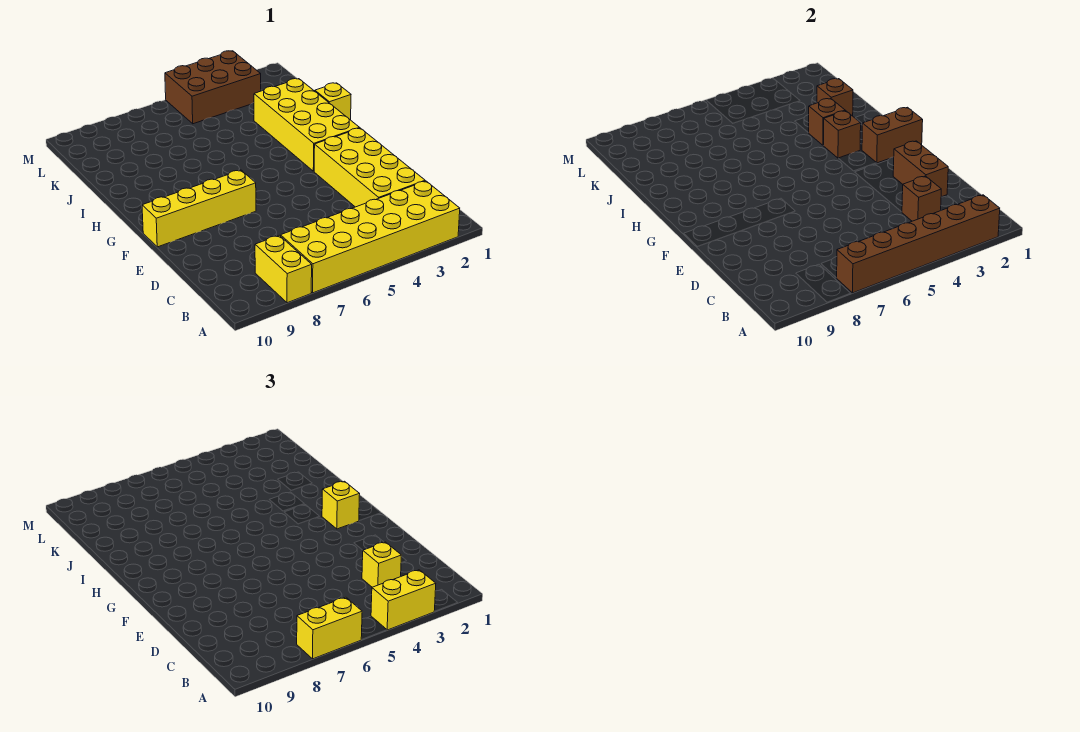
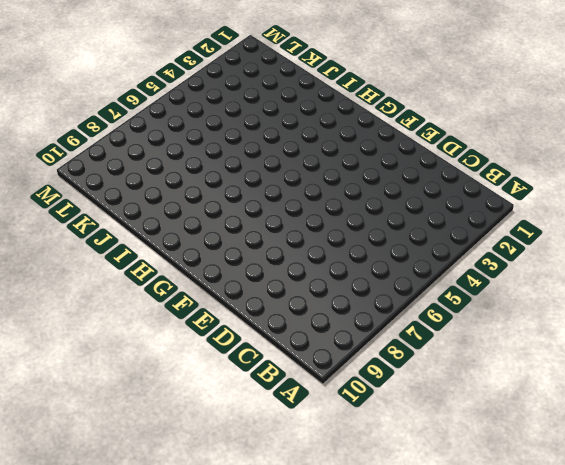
none -> yellow 2x6 brick [281,181,460,293]
none -> yellow 1x2 brick [255,235,312,303]
none -> yellow 2x4 brick [314,128,425,207]

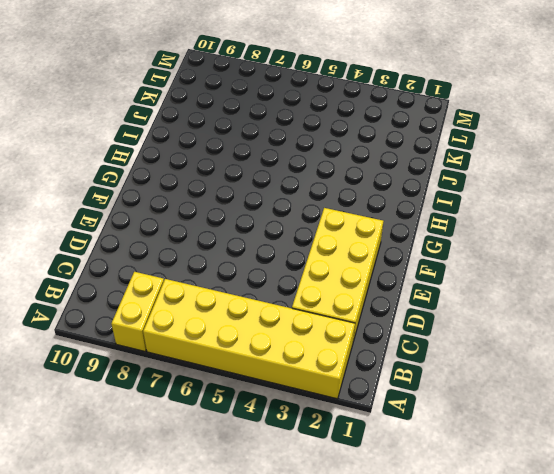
none -> yellow 1x4 brick [142,170,256,247]
none -> yellow 2x4 brick [254,79,360,171]
none -> yellow 1x1 brick [315,83,351,120]

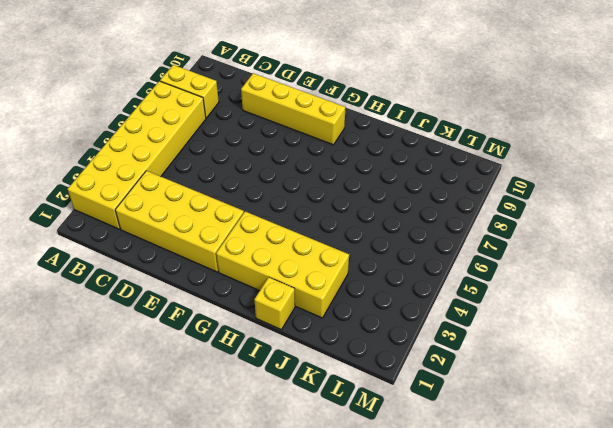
yellow 1x4 brick [241,73,345,145] -> yellow 1x4 brick turned to [142,170,256,247]
none -> brown 2x3 brick [165,51,261,124]
none -> brown 1x6 brick [837,195,1000,293]
none -> brown 1x1 brick [902,176,941,221]

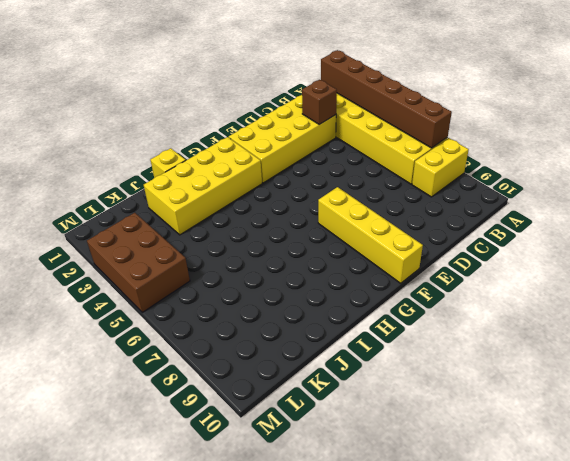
none -> brown 1x2 brick [893,141,948,197]
none -> brown 1x2 brick [862,107,923,163]
none -> brown 1x1 brick [823,111,861,158]

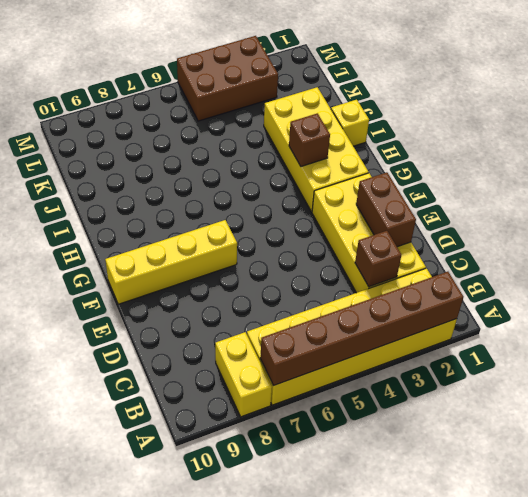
none -> brown 1x2 brick [862,107,923,163]
none -> brown 1x1 brick [809,98,845,145]
none -> brown 1x1 brick [817,79,853,116]

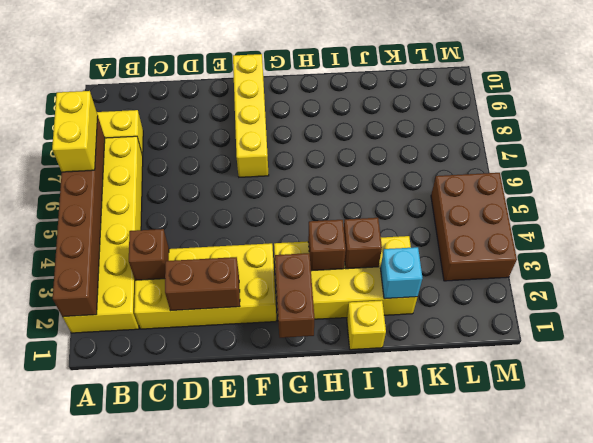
cyan 1x1 brick [380,247,422,299] -> brown 1x1 brick [817,79,853,116]
none -> yellow 1x2 brick [371,570,436,630]
none -> yellow 1x1 brick [362,542,401,587]
none -> yellow 1x1 brick [322,481,360,529]

